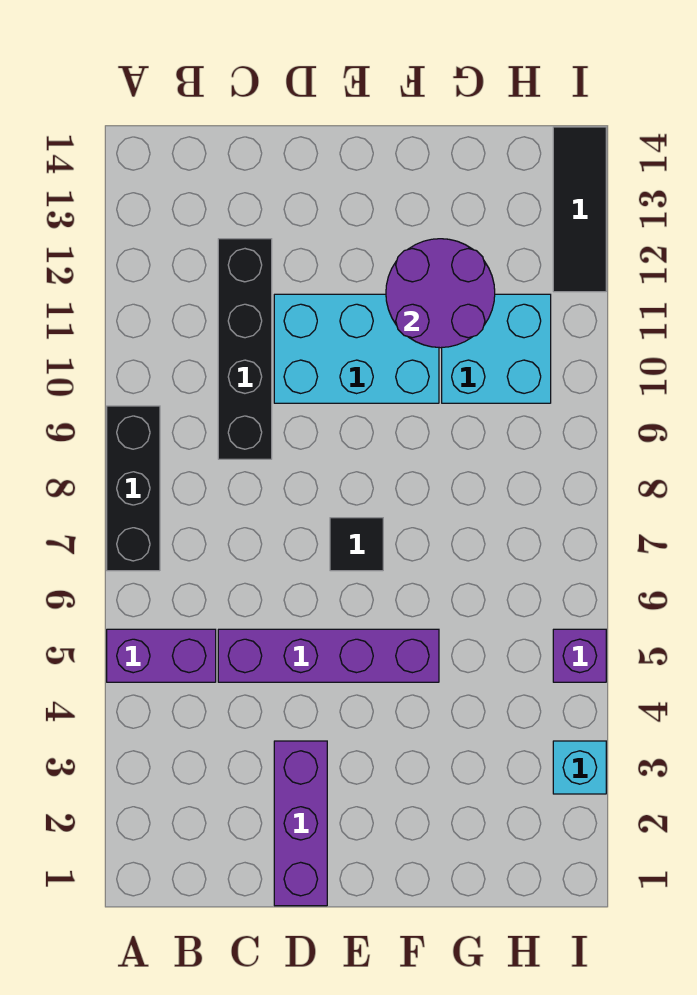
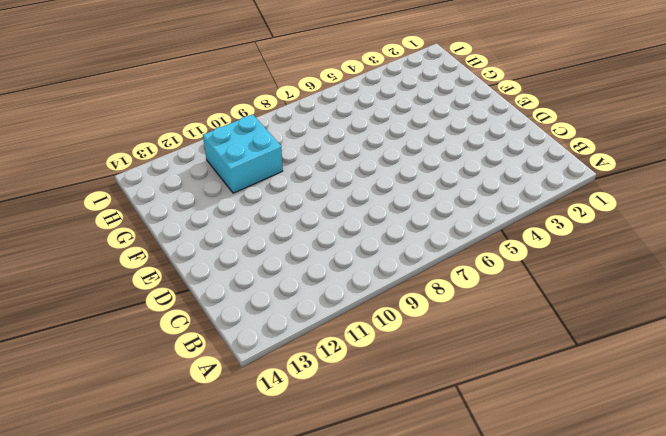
none -> purple 1x2 brick [107,629,216,682]
none -> black 1x3 brick [107,406,160,571]
none -> purple 1x4 brick [218,629,439,682]

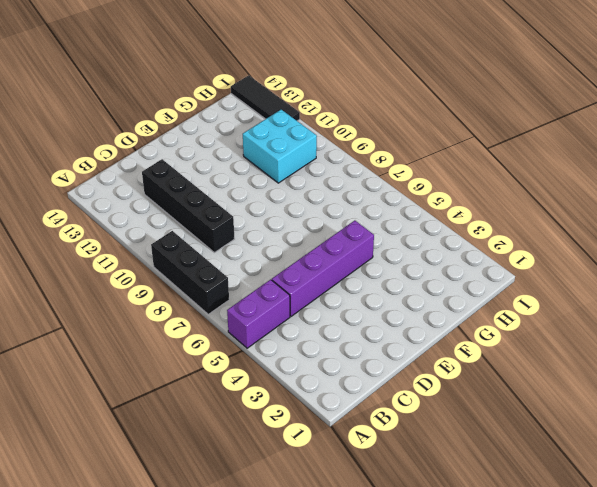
none -> purple 1x3 brick [274,741,327,906]
none -> cyan 2x3 brick [274,294,439,403]
none -> black 1x1 tile [330,518,383,571]

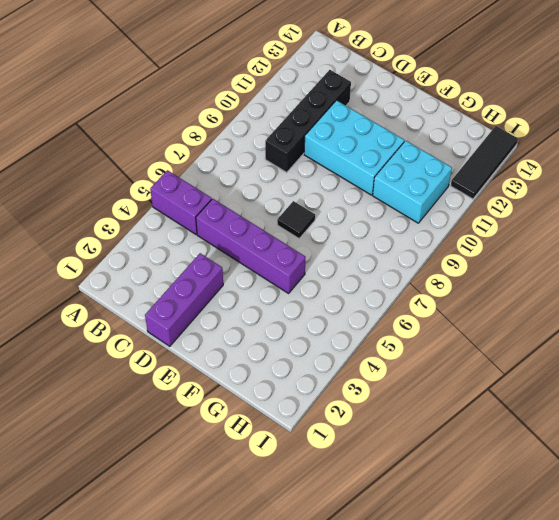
none -> black 1x3 brick [107,406,160,571]
none -> cyan 1x1 brick [553,741,606,794]
none -> purple 1x1 brick [553,629,606,682]

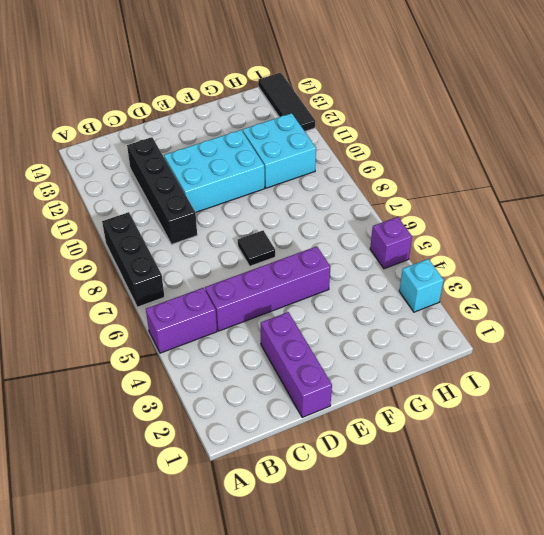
none -> purple 2x2 round brick [386,239,495,348]

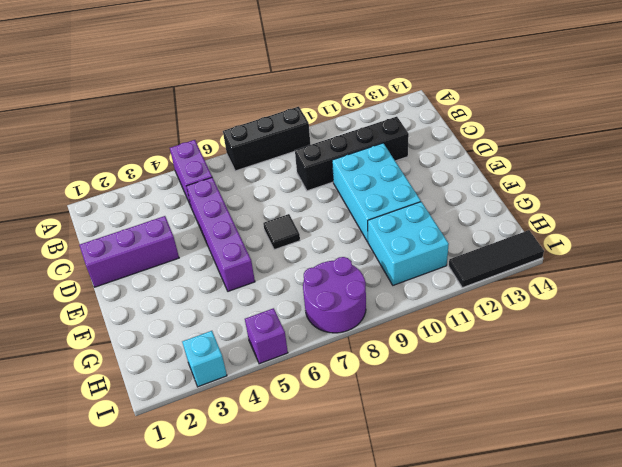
purple 2x2 round brick [303,257,366,333] -> purple 2x2 round brick moved to [386,239,495,348]

